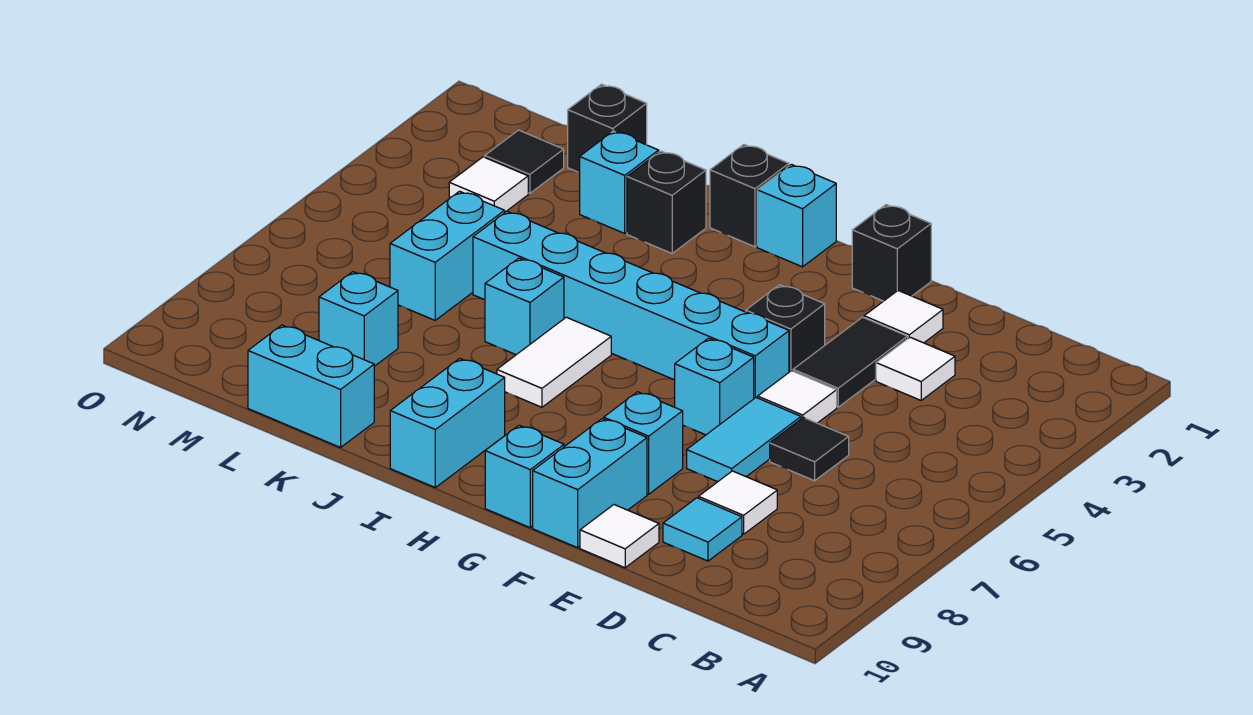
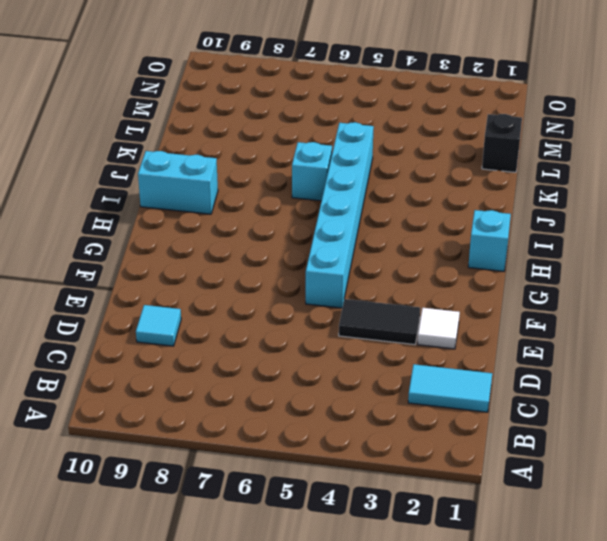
cyan 1x2 tile [408,364,492,412] -> cyan 1x2 tile moved to [687,398,801,482]
none -> white 1x1 tile [876,337,955,400]
none -> black 1x1 tile [770,418,849,481]
none -> white 1x1 tile [699,471,777,534]

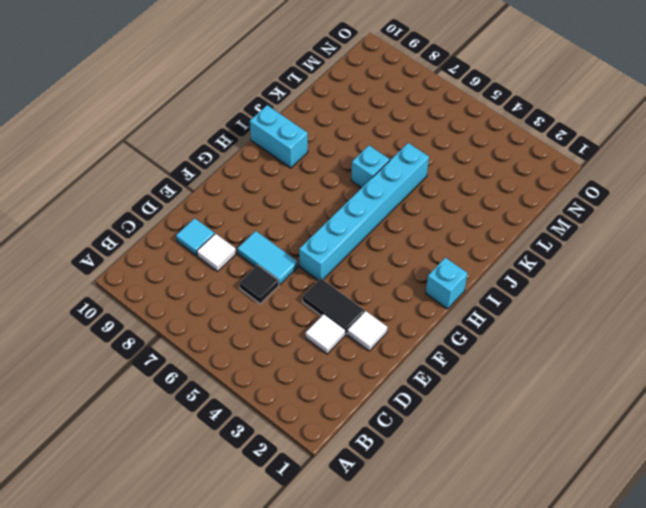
none -> white 1x1 tile [758,371,837,423]
none -> white 1x1 tile [580,505,659,568]
none -> black 1x1 brick [852,205,931,301]

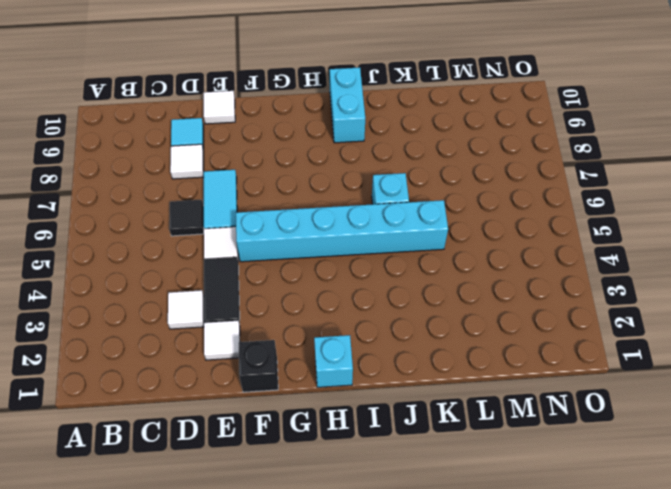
none -> black 1x1 brick [746,285,825,372]
none -> cyan 1x1 brick [675,338,754,435]
none -> cyan 1x1 brick [604,392,683,494]

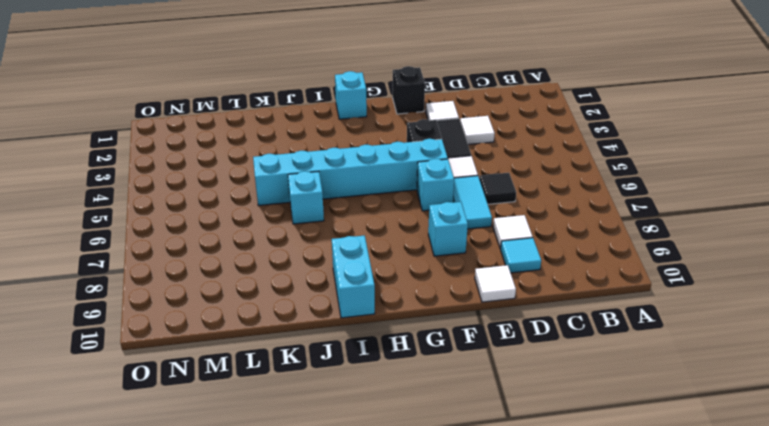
none -> cyan 1x2 brick [533,419,647,548]
none -> cyan 1x1 brick [485,425,564,528]
none -> black 1x1 brick [710,145,789,247]

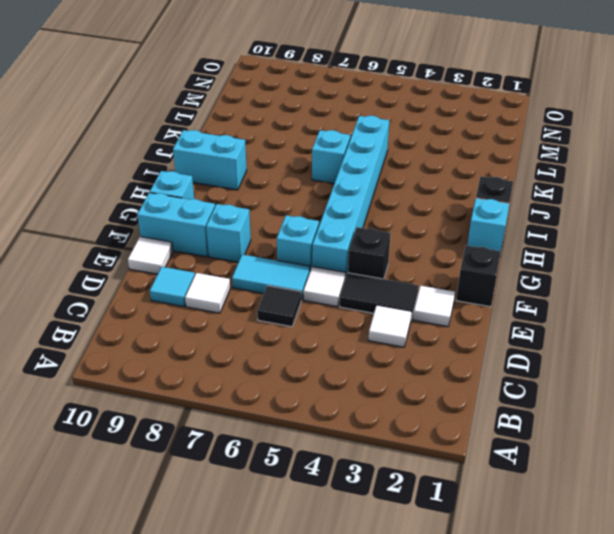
none -> white 1x2 tile [497,317,611,407]
none -> black 1x1 brick [627,151,706,253]
none -> cyan 1x1 brick [580,131,659,233]

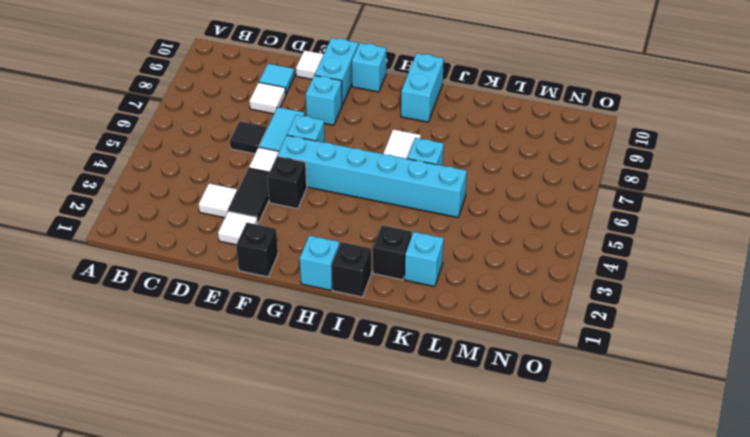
none -> cyan 1x2 brick [248,325,374,448]
none -> black 1x1 brick [568,84,647,173]
none -> cyan 1x2 brick [390,191,505,320]

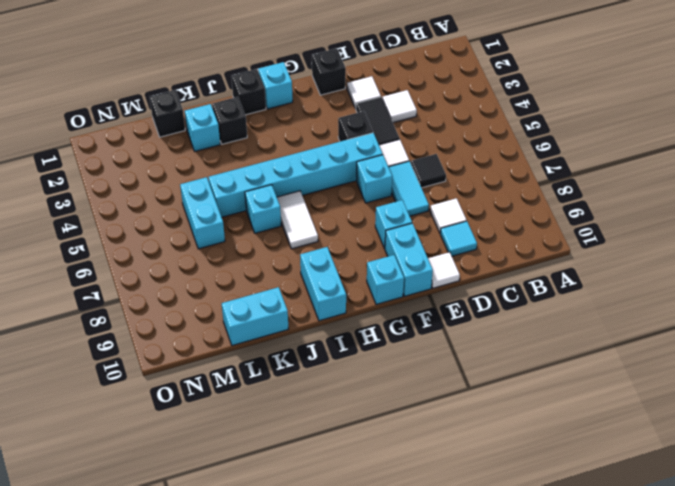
none -> cyan 1x1 brick [319,272,398,366]
none -> black 1x1 tile [485,130,564,193]
none -> white 1x1 tile [449,157,528,212]

